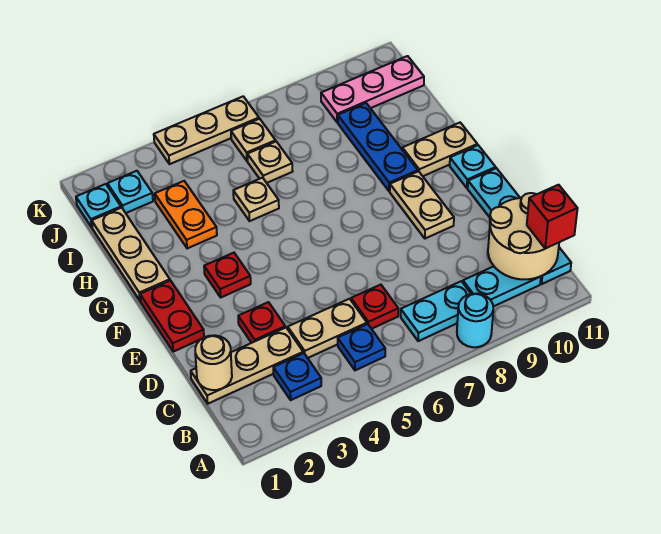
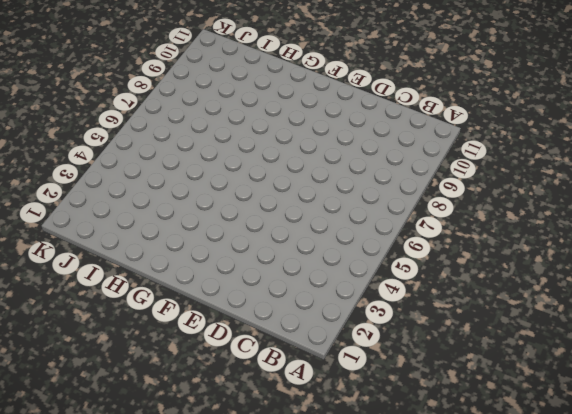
none -> cyan 1x1 round brick [457,294,493,347]
none -> blue 1x1 plate [273,353,321,400]
none -> blue 1x1 plate [338,324,385,370]

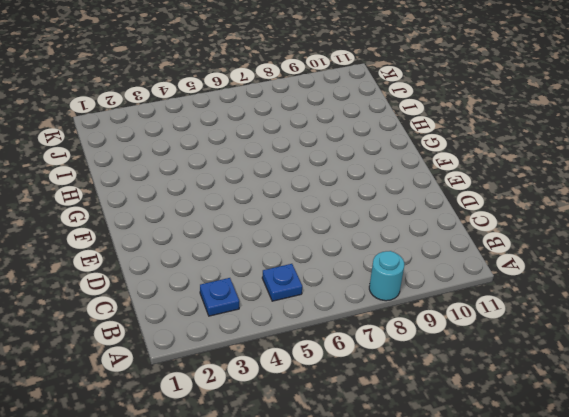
none -> cyan 1x2 plate [401,281,471,341]
none -> cyan 1x2 plate [463,266,541,307]
none -> cyan 1x4 plate [468,168,571,284]

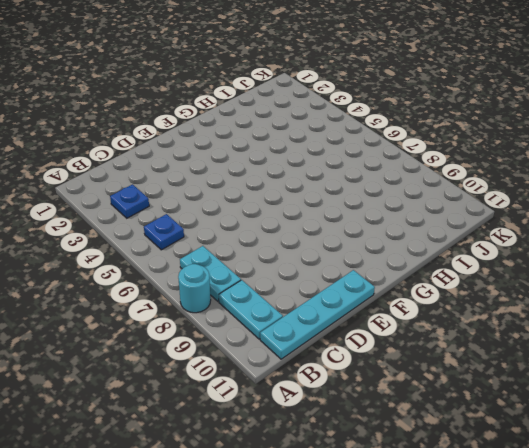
none -> tan 1x3 plate [191,327,303,404]
none -> tan 1x2 plate [288,299,367,358]
none -> red 1x1 plate [351,285,398,329]

